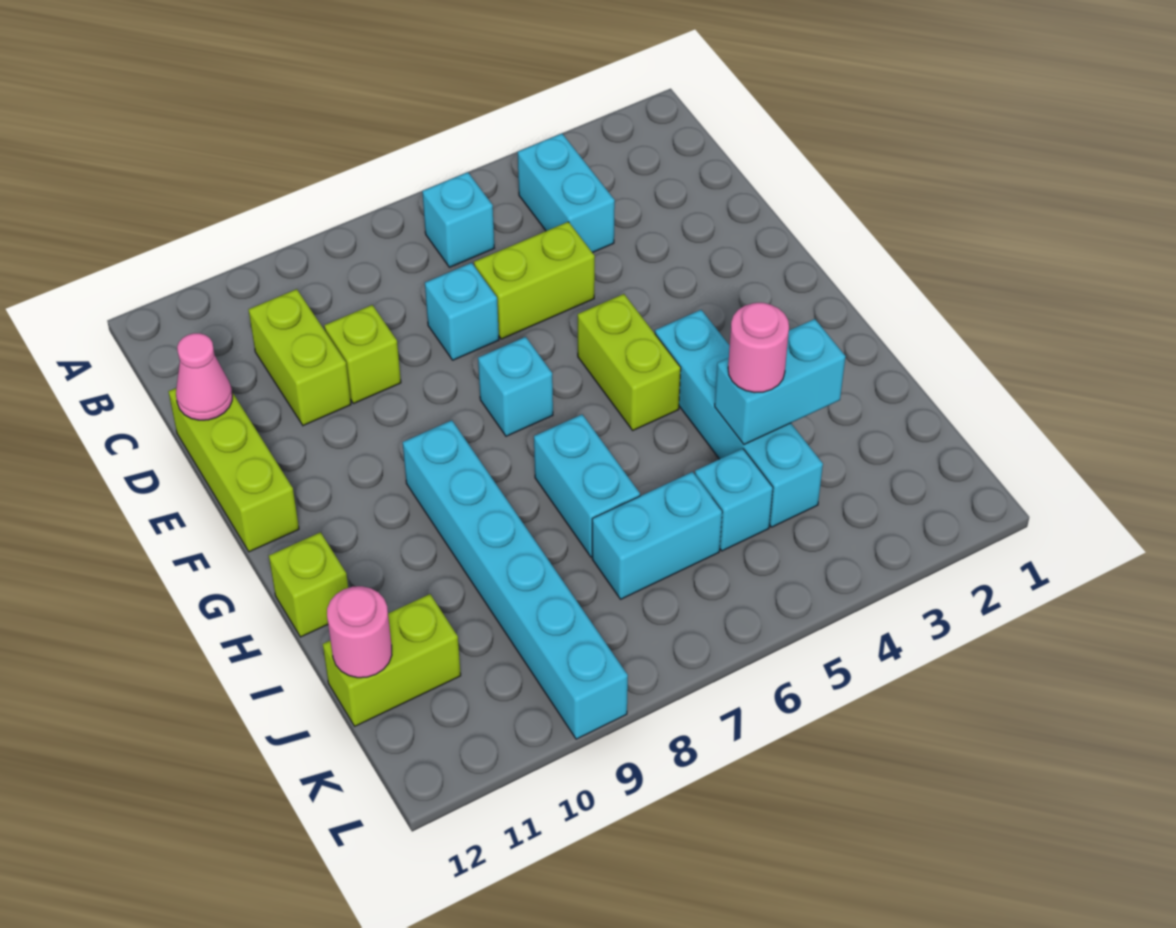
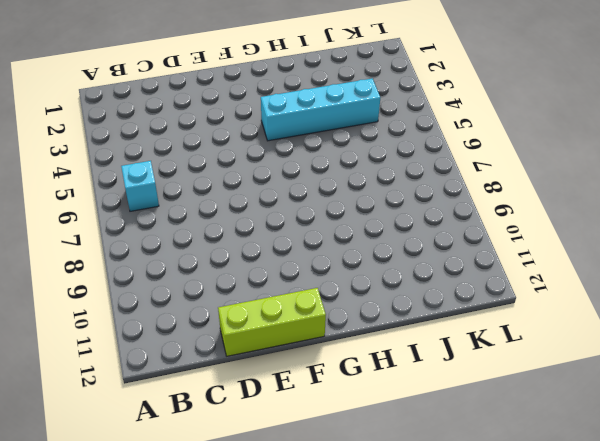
none -> cyan 1x2 brick [518,133,615,253]
none -> lime 1x2 brick [249,289,351,426]
none -> lime 1x2 brick [474,222,595,339]

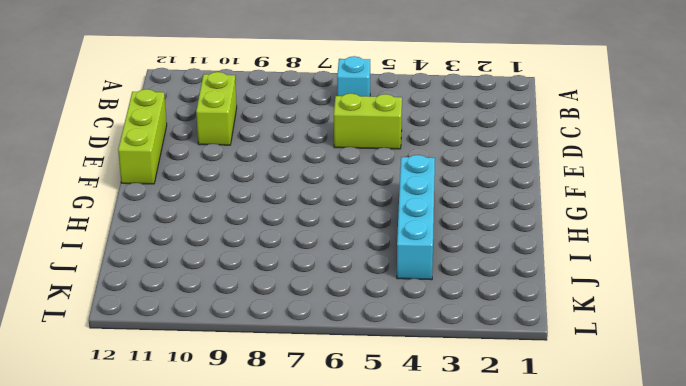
none -> cyan 1x2 brick [518,133,615,253]
none -> cyan 1x1 brick [425,263,499,360]
none -> lime 1x1 brick [324,305,401,404]

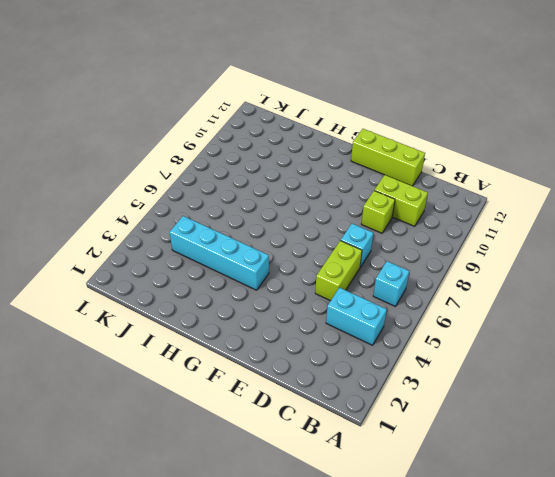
none -> lime 1x2 brick [578,294,681,430]
none -> cyan 1x1 brick [478,337,553,436]
none -> cyan 1x6 brick [403,420,628,739]

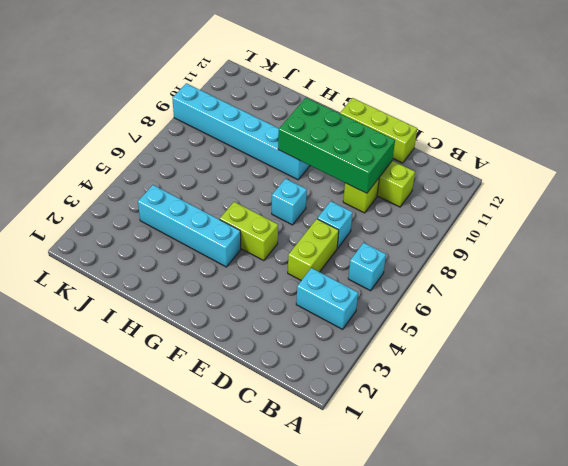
green 2x4 brick [278,98,395,193] -> none
none -> cyan 1x2 brick [534,415,640,557]
none -> lime 1x1 brick [269,532,348,637]
none -> cyan 1x1 brick [695,449,773,551]

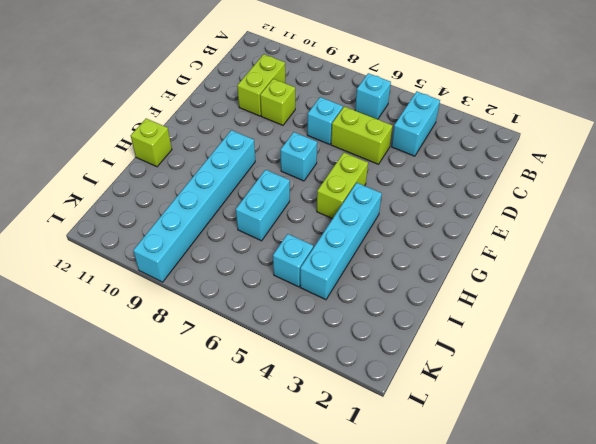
none -> lime 1x3 brick [168,388,299,552]
none -> cyan 1x2 brick [592,472,722,599]
none -> lime 1x2 brick [323,594,461,726]

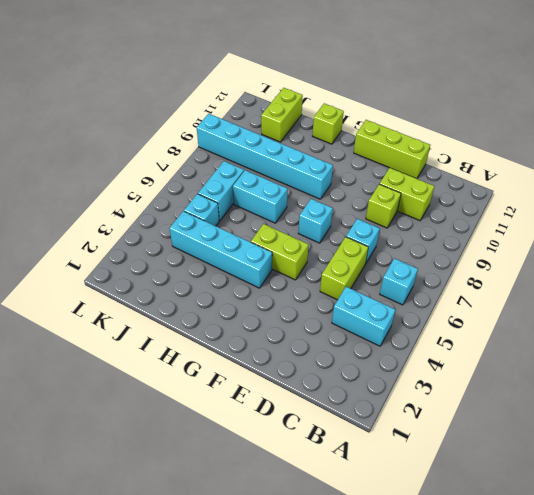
none -> pink 1x1 cone [176,333,232,420]
none -> cyan 1x2 brick [715,319,846,445]
none -> pink 1x1 round brick [327,586,392,678]

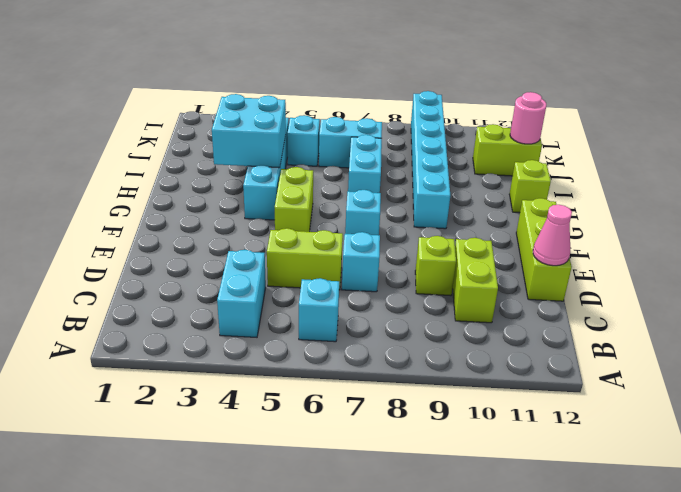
cyan 2x2 brick [212,94,286,168] -> cyan 1x2 brick [715,319,846,445]
none -> pink 1x1 round brick [728,303,789,393]

